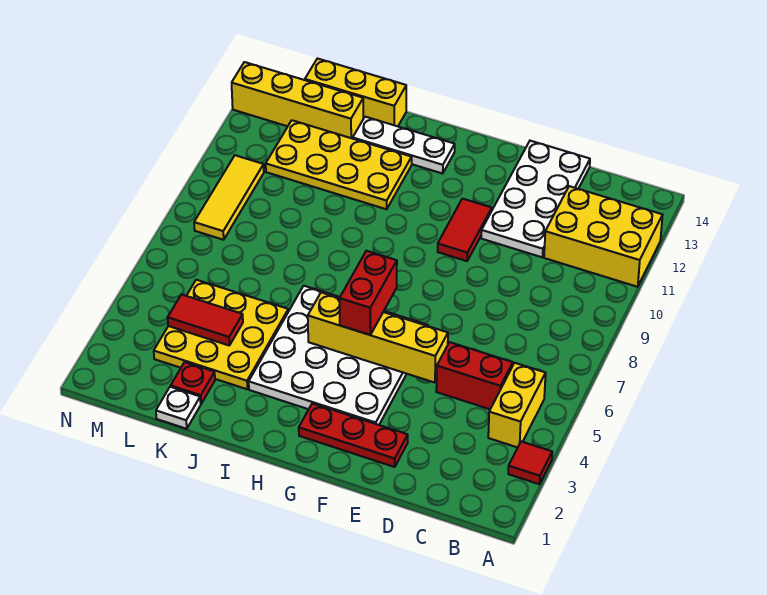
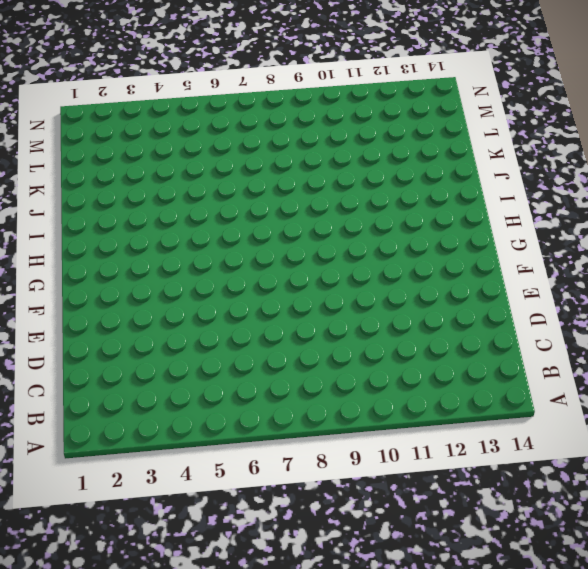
none -> red 1x1 tile [508,441,552,484]
none -> yellow 2x3 brick [544,186,663,287]
none -> yellow 1x2 brick [488,363,546,447]

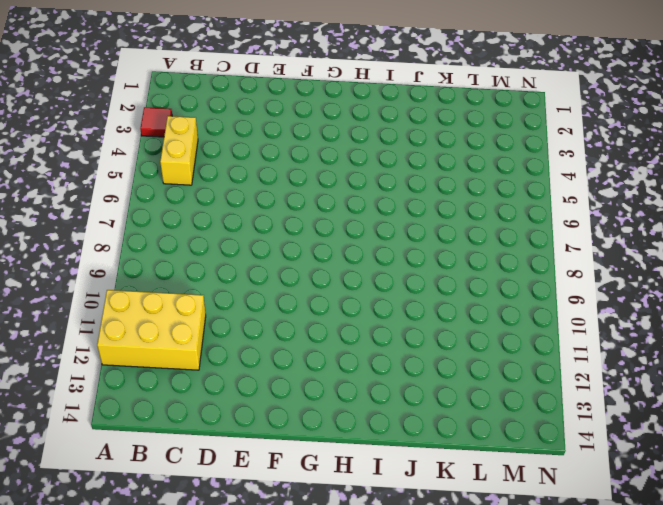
none -> red 1x2 brick [436,342,513,409]
none -> white 2x4 plate [481,141,590,257]
none -> red 1x3 plate [299,403,408,467]

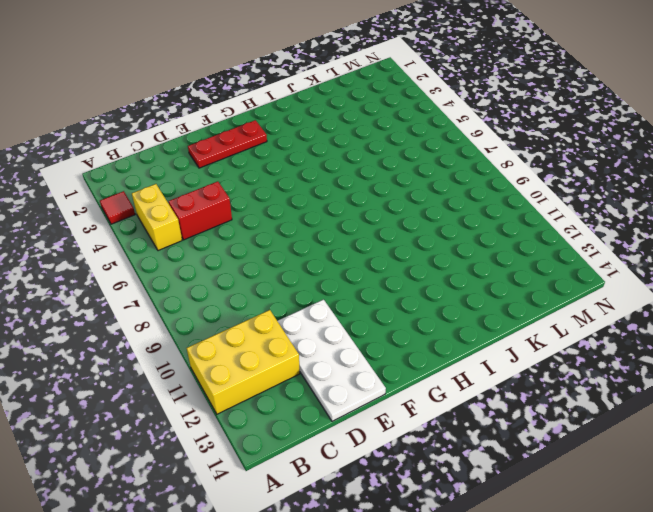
none -> white 4x4 plate [249,286,428,425]
none -> red 1x2 tile [438,199,492,261]
none -> white 1x3 plate [353,117,455,173]

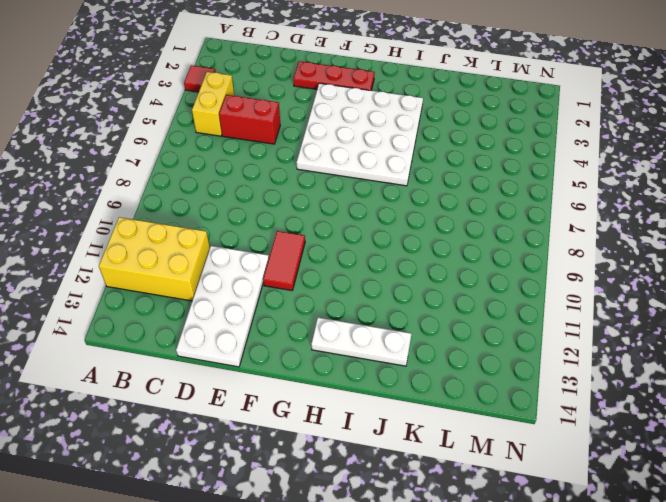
none -> yellow 2x4 plate [266,120,412,209]
none -> yellow 3x3 plate [154,280,288,389]
none -> yellow 1x3 brick [305,59,406,126]

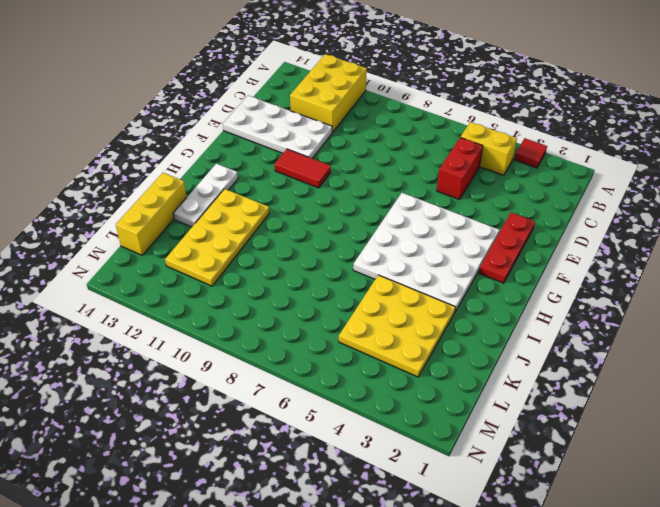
none -> white 1x1 plate [156,387,201,429]
none -> red 1x1 plate [171,362,215,403]
none -> yellow 1x4 brick [232,62,363,139]

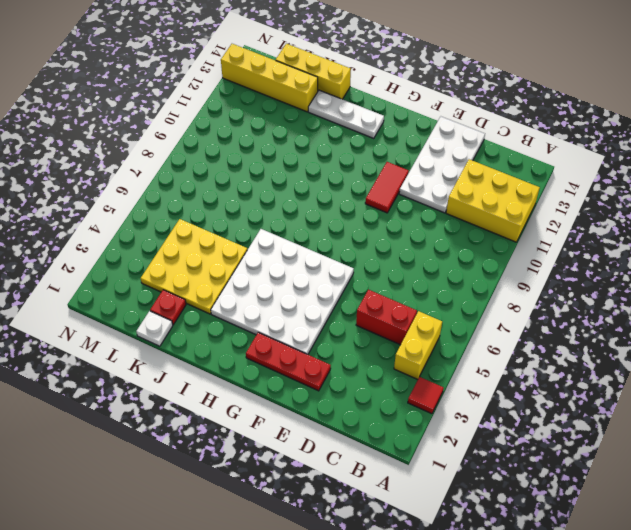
none -> yellow 2x4 plate [266,120,412,209]
none -> yellow 1x3 tile [194,155,264,240]
none -> yellow 1x4 brick [308,292,448,383]

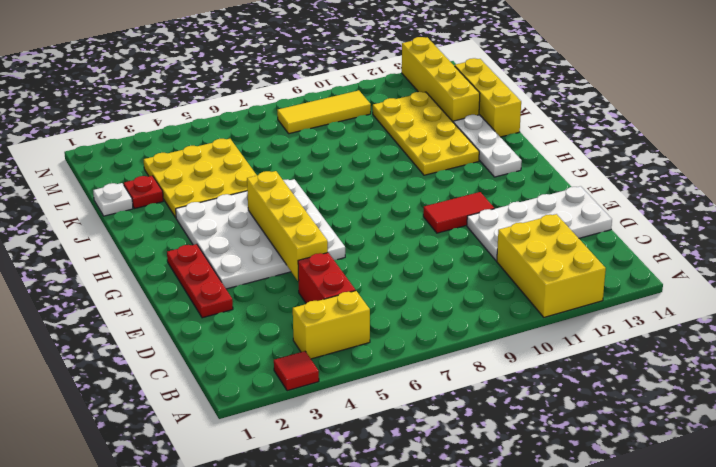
none -> red 1x2 tile [168,294,243,346]
none -> red 1x2 brick [339,251,397,335]

